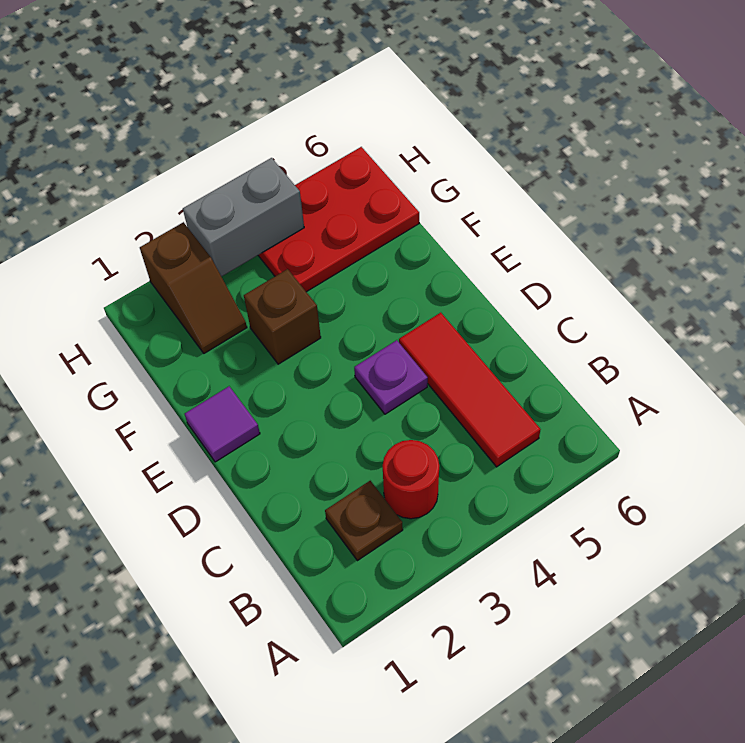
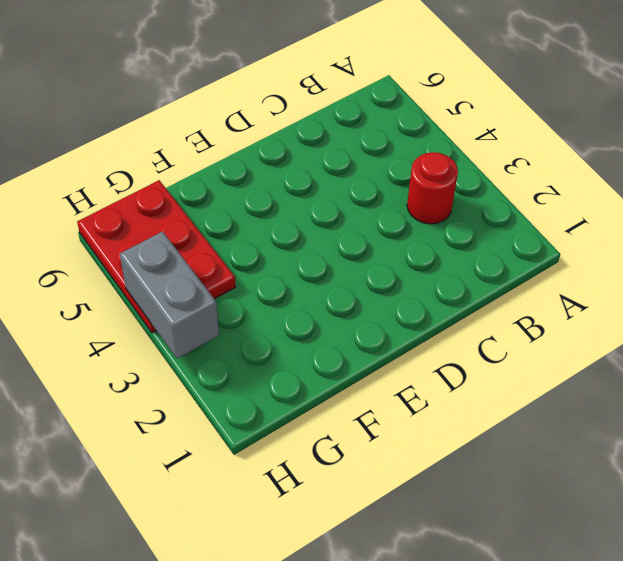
none -> brown 1x1 plate [325,481,403,561]
none -> red 1x3 tile [399,313,541,467]

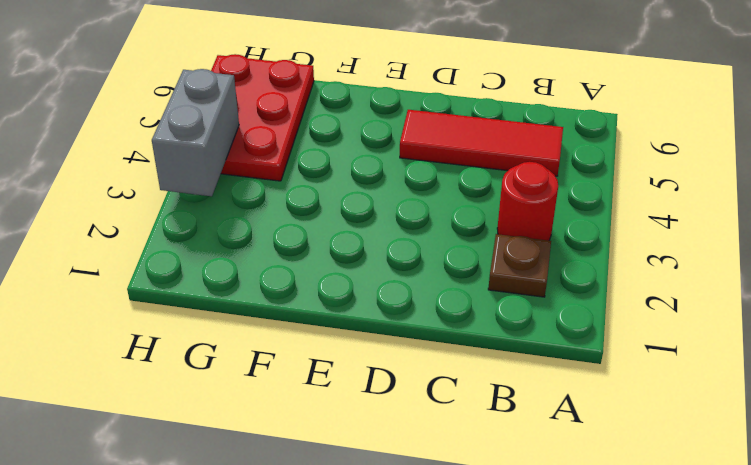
none -> purple 1x1 plate [354,340,428,414]
none -> purple 1x1 tile [185,386,260,462]

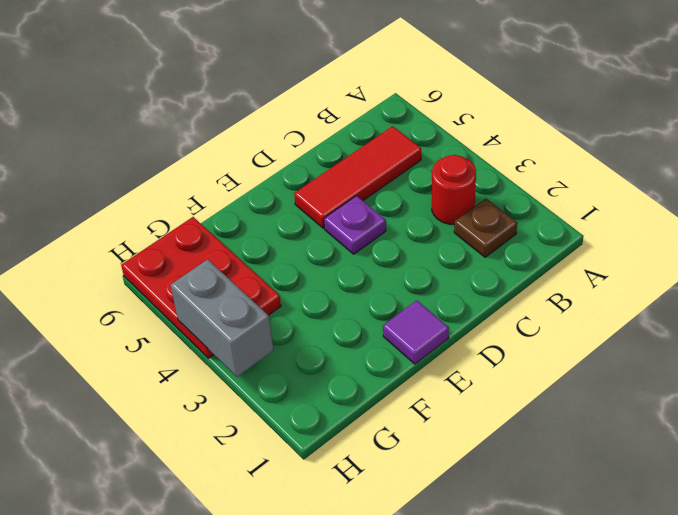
none -> brown 1x1 brick [244,269,321,364]
none -> brown 1x2 slope [140,222,247,353]

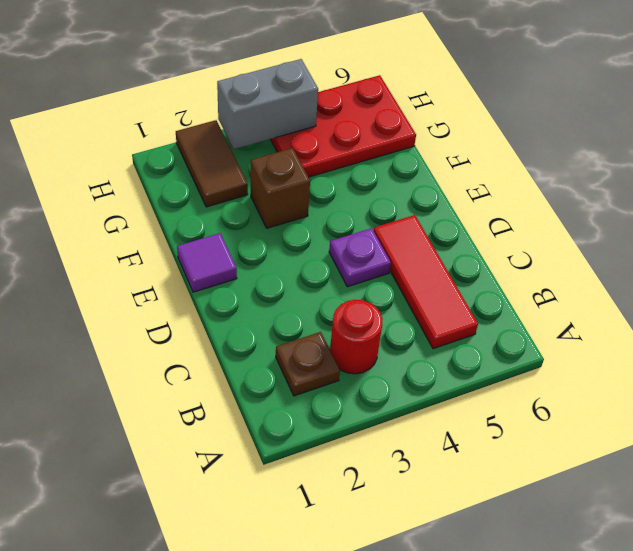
brown 1x2 tile [176,120,248,207] -> brown 1x2 slope [140,222,247,353]

